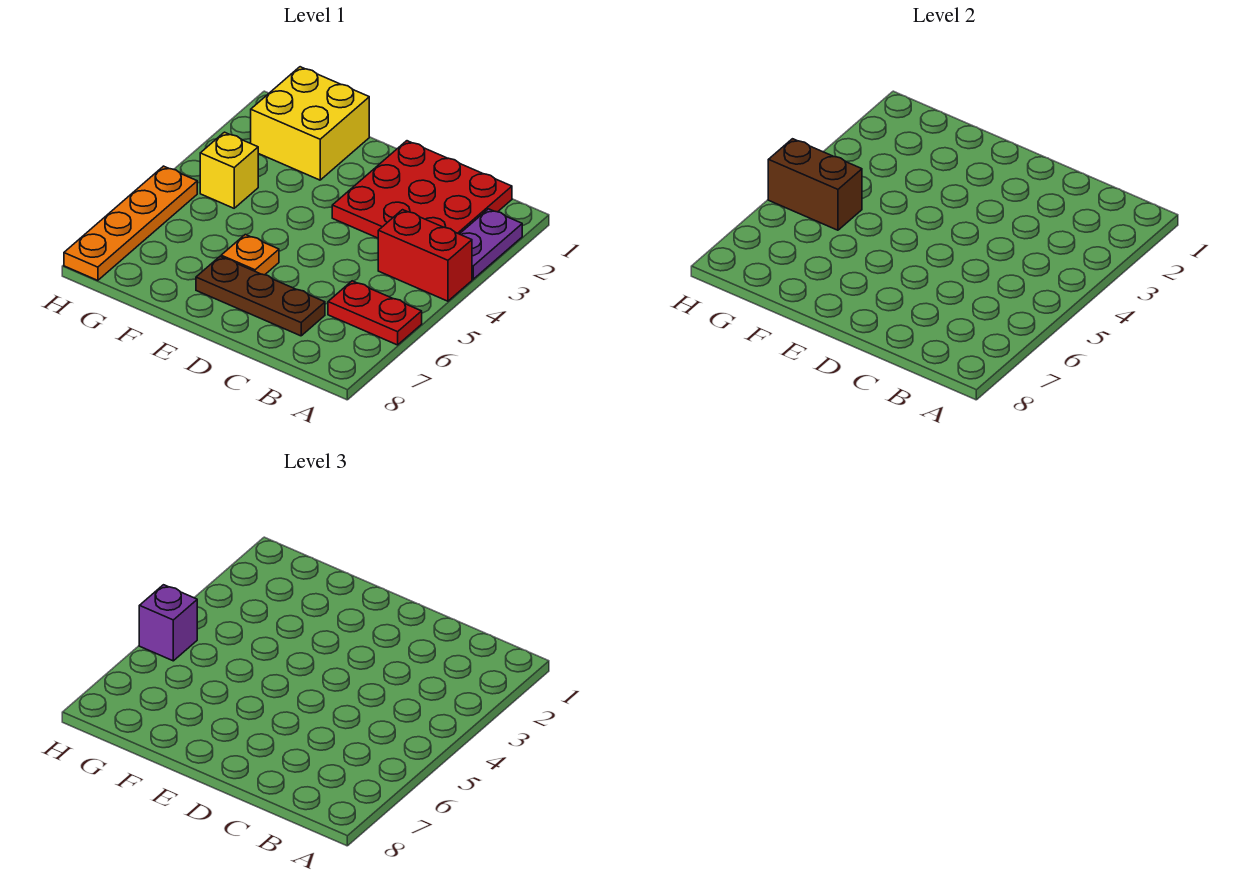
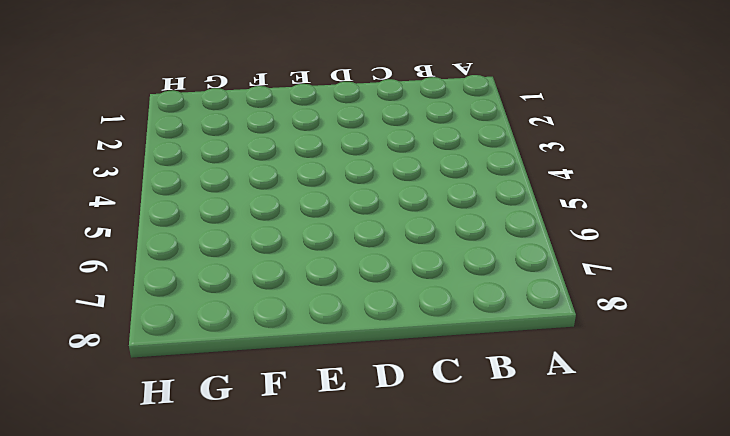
none -> purple 1x2 plate [460,209,522,279]
none -> red 1x2 brick [378,210,472,301]

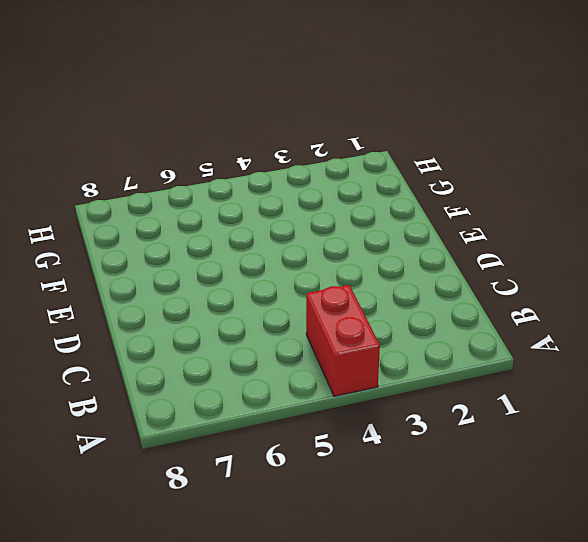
none -> purple 1x2 plate [460,209,522,279]
none -> red 1x2 plate [328,281,422,345]

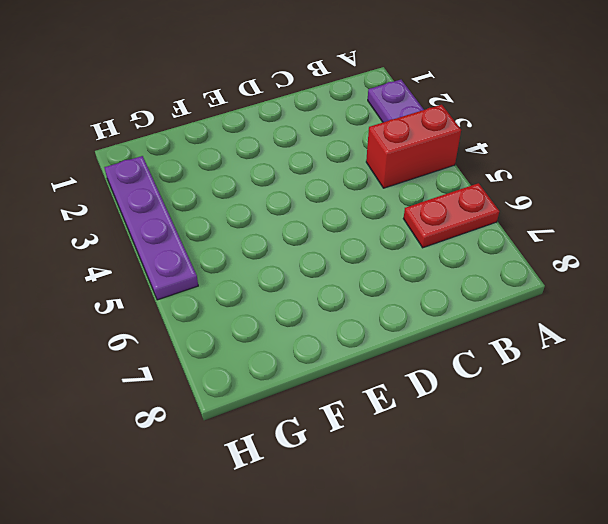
purple 1x4 plate [104,156,198,300] -> orange 1x4 plate [64,166,197,280]
none -> red 3x3 plate [332,141,512,238]
none -> brown 1x3 plate [196,256,325,336]

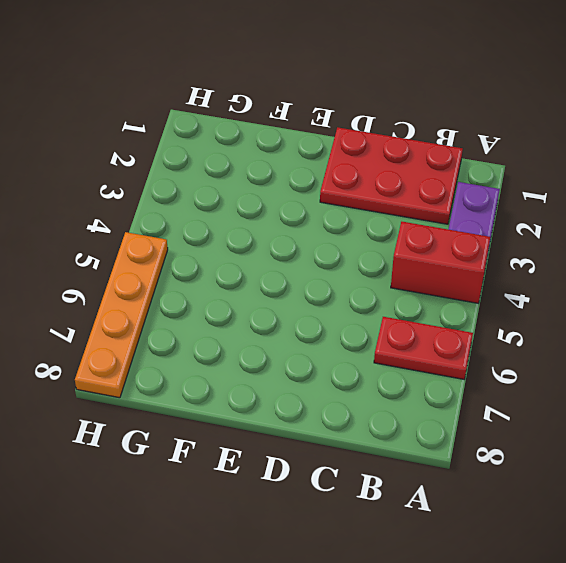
red 2x3 plate [320,127,463,224] -> red 3x3 plate [332,141,512,238]
none -> brown 1x3 plate [196,256,325,336]
none -> orange 1x1 plate [221,235,279,275]

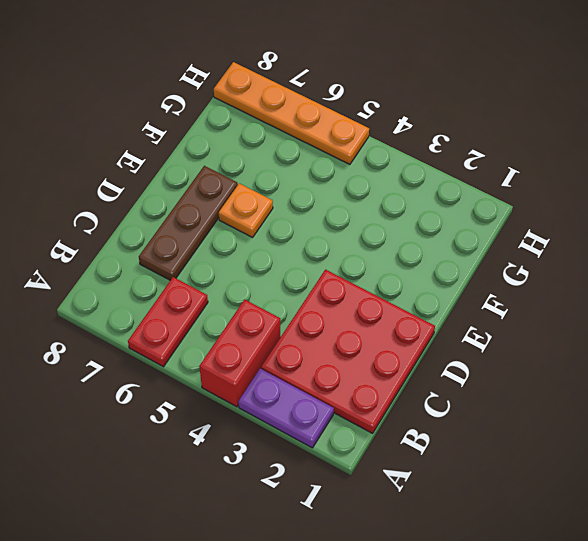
none -> yellow 2x2 brick [251,67,369,180]
none -> yellow 1x1 brick [200,132,258,208]

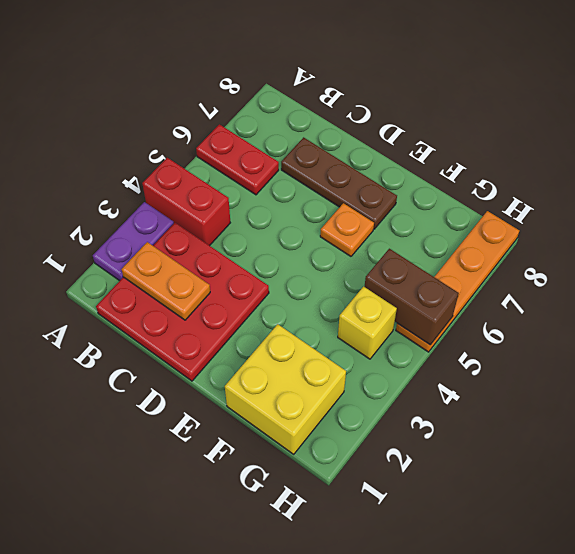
orange 1x2 plate [122,242,210,320] -> none
none -> purple 1x1 brick [139,585,197,661]

